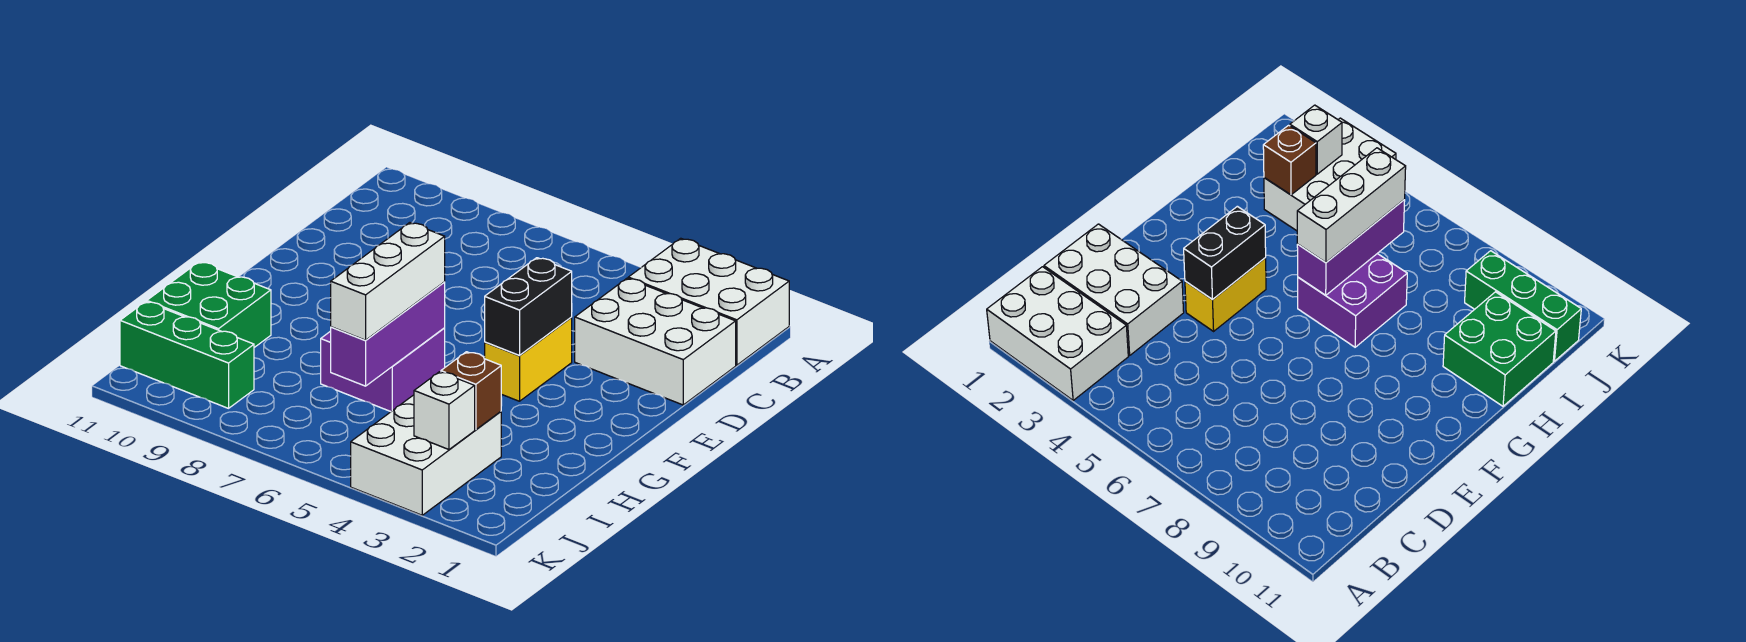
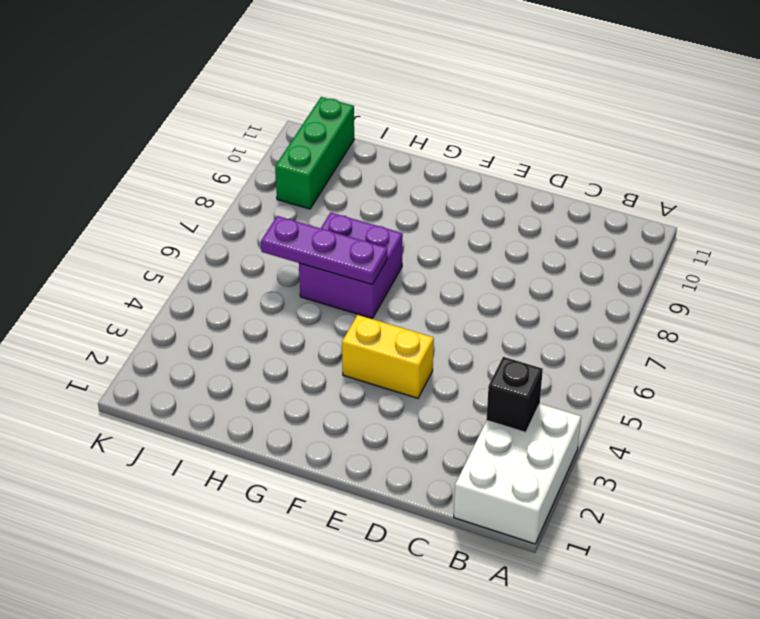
black 1x1 brick [486,357,543,433] -> none
purple 1x3 plate [261,216,387,284] -> purple 1x3 brick [331,282,445,386]
none -> white 2x3 brick [575,278,736,405]
none -> green 2x2 brick [147,262,271,347]
none -> white 2x3 brick [351,395,501,515]

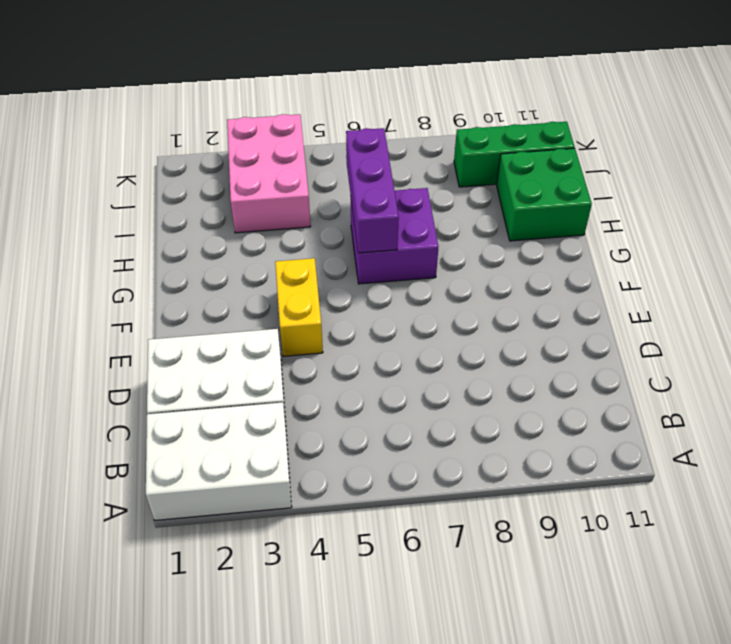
pink 2x3 brick [227,114,311,233] -> white 2x3 brick [351,395,501,515]
none -> black 1x2 brick [485,258,572,355]
none -> brown 1x1 brick [441,352,501,430]
none -> white 1x1 brick [414,372,475,449]

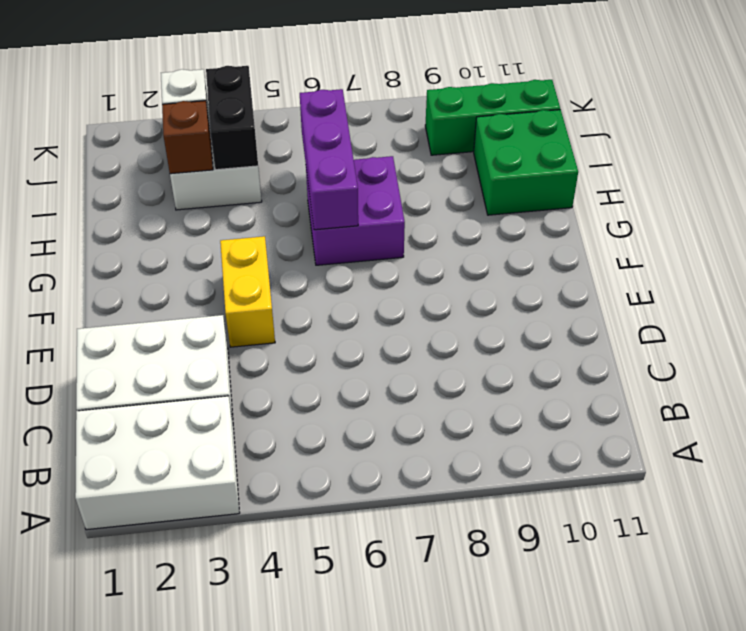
black 1x2 brick [206,66,258,170] -> black 1x2 brick moved to [485,258,572,355]
none -> white 1x3 brick [331,223,445,340]

